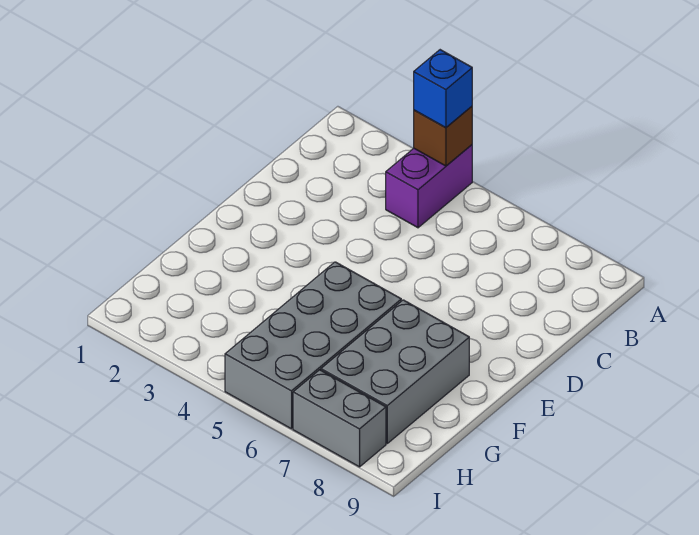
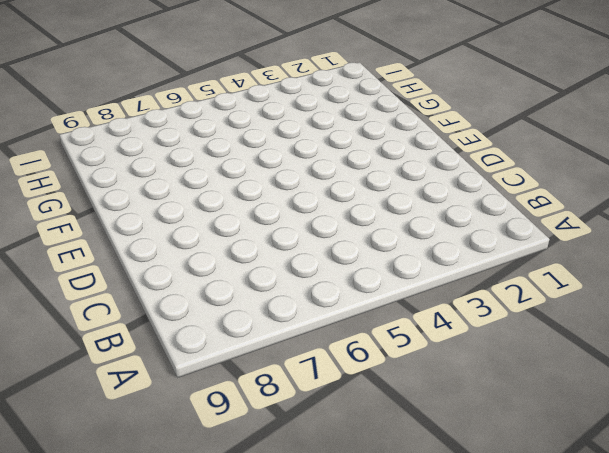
none -> purple 1x2 brick [386,145,472,228]
none -> grey 2x4 brick [225,262,401,429]

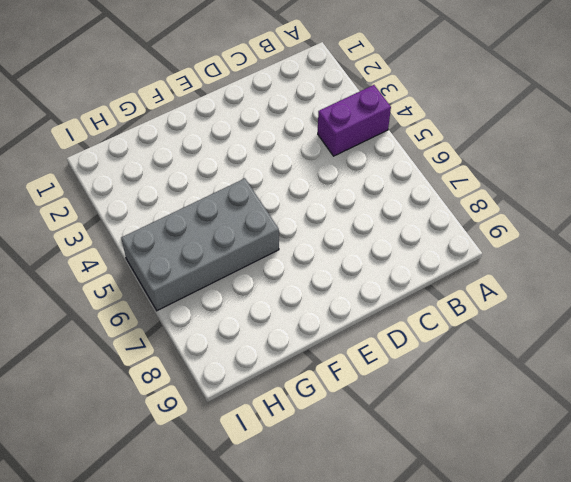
none -> grey 2x3 brick [321,300,469,443]
none -> grey 1x2 brick [293,370,386,467]

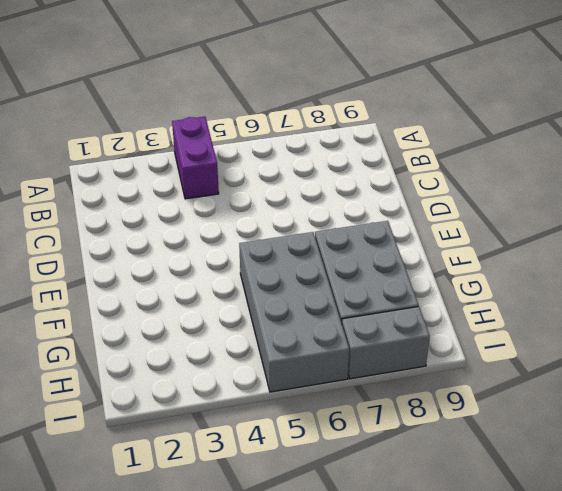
none -> brown 1x1 brick [414,106,472,166]
none -> blue 1x1 brick [414,50,472,128]

